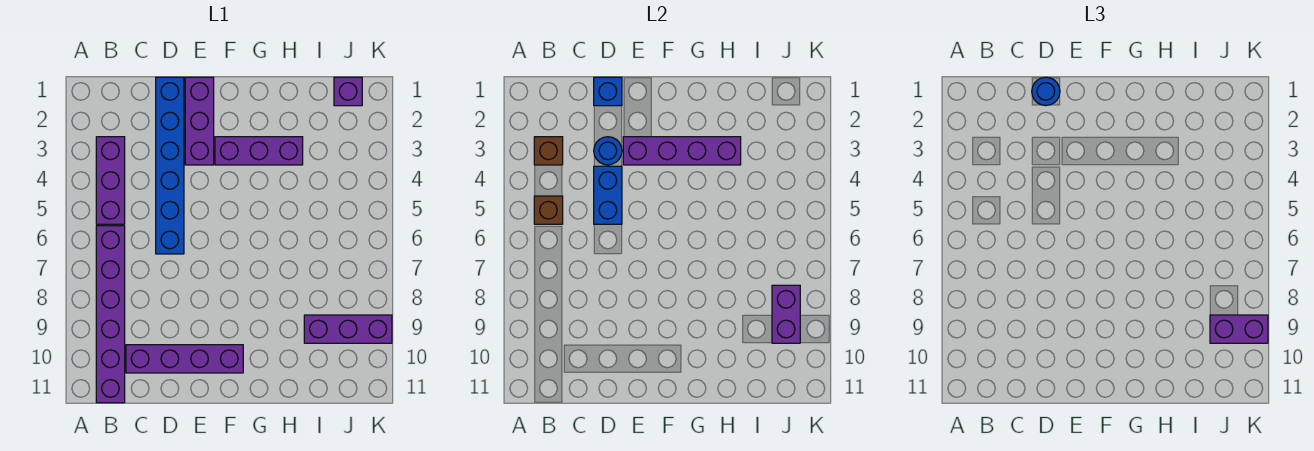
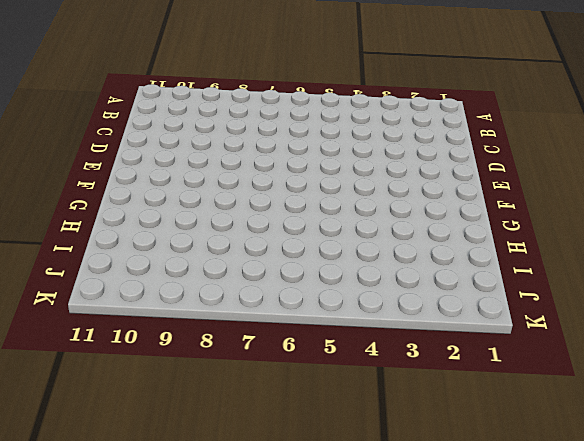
none -> purple 1x3 brick [96,137,125,224]
none -> purple 1x6 brick [96,226,125,403]
none -> purple 1x4 brick [126,345,243,373]

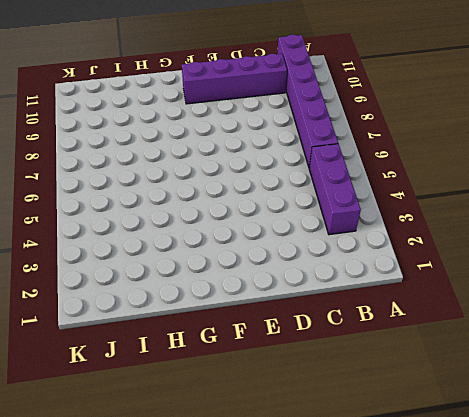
none -> blue 1x6 brick [156,77,184,254]
none -> purple 1x3 brick [185,77,214,165]
none -> purple 1x3 brick [215,137,303,165]

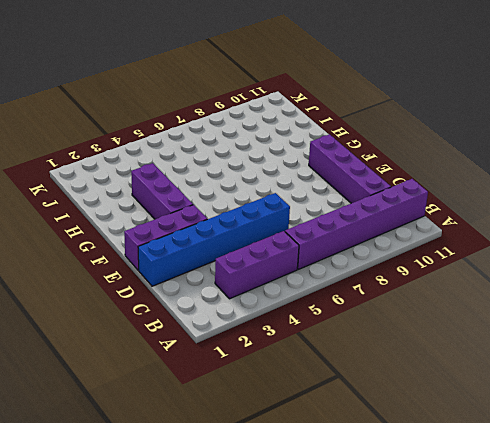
none -> purple 1x3 brick [304,315,392,343]
none -> purple 1x1 brick [334,77,362,106]
none -> brown 1x1 brick [534,137,563,165]

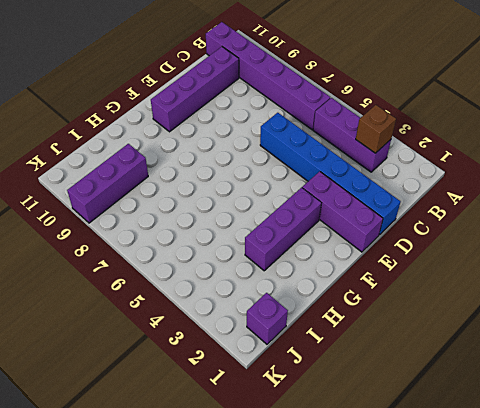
none -> brown 1x1 brick [534,196,563,224]
none -> blue 1x1 brick [594,77,622,106]
none -> blue 1x1 round brick [594,137,622,165]

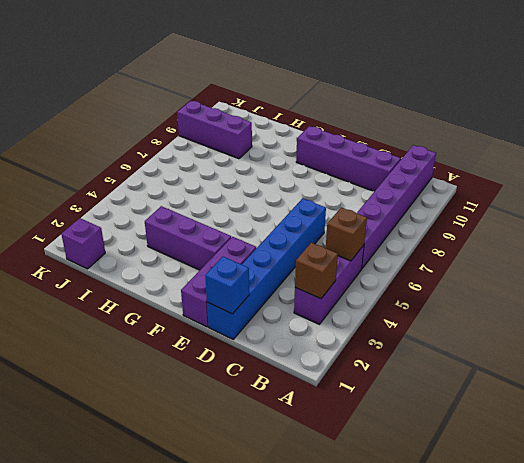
none -> blue 1x1 round brick [594,137,622,165]
none -> blue 1x2 brick [594,166,622,224]
none -> purple 1x4 brick [623,137,741,165]

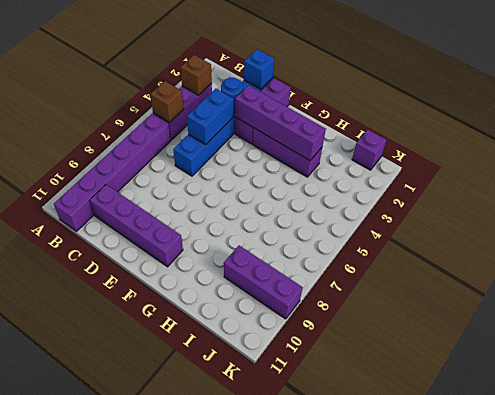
none -> purple 1x2 brick [772,285,800,343]
none -> blue 1x1 round brick [1032,77,1060,106]
none -> purple 1x2 brick [1210,315,1268,343]

